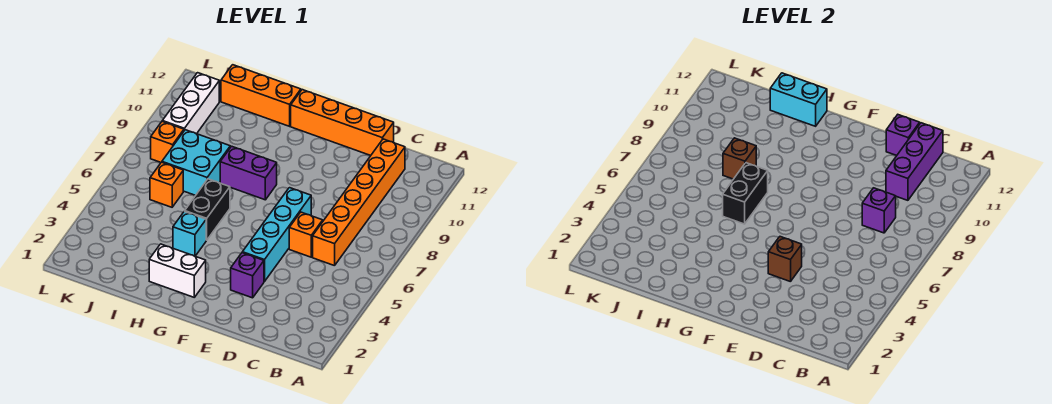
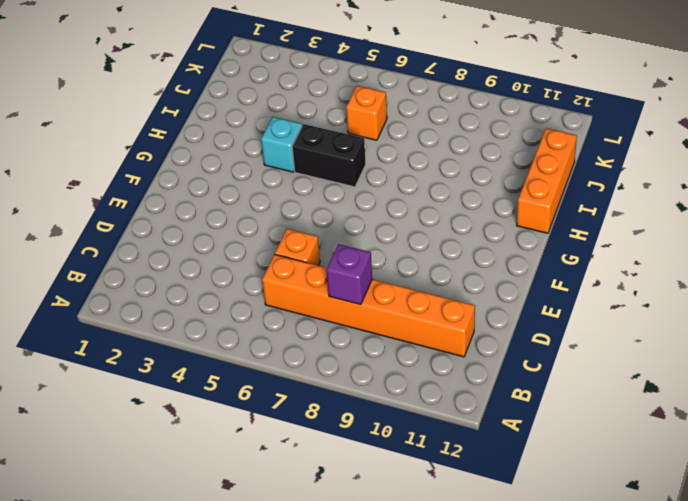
none -> orange 1x4 brick [291,90,394,156]
none -> purple 1x1 brick [231,253,264,298]
none -> cyan 1x4 brick [242,188,311,282]

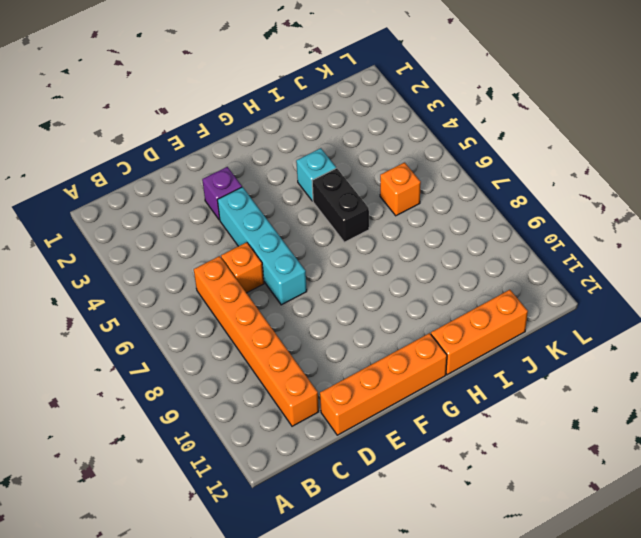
none -> white 1x2 brick [149,244,206,297]
none -> purple 1x2 brick [220,146,277,200]
none -> cyan 2x2 brick [162,130,230,195]

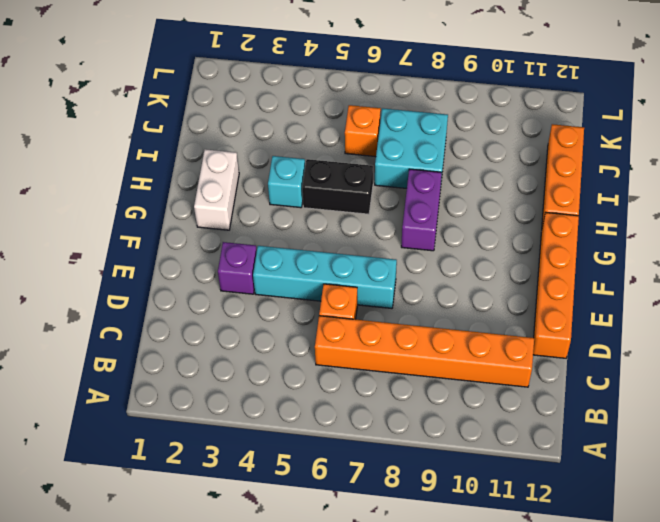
none -> orange 1x1 brick [151,122,184,162]
none -> white 1x3 brick [162,73,219,134]
none -> purple 1x1 brick [862,188,896,233]

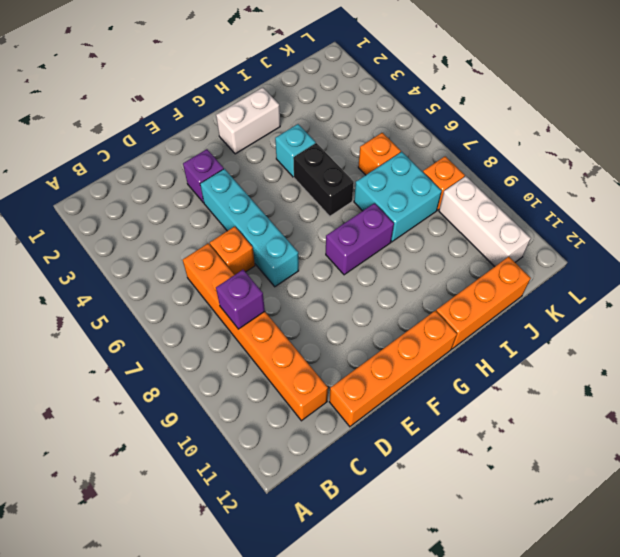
none -> purple 1x3 brick [886,123,943,200]
none -> purple 1x1 brick [886,115,920,156]
none -> brown 1x1 brick [768,237,802,282]

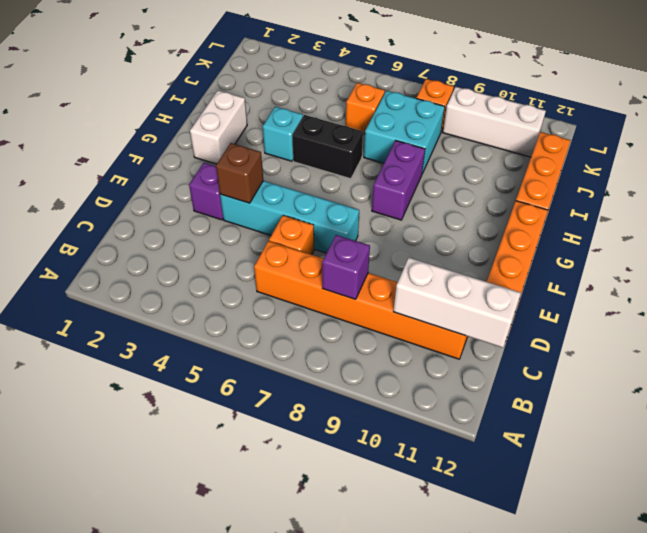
white 1x3 brick [393,258,521,348] -> purple 1x3 brick [886,123,943,200]
none -> purple 1x1 brick [886,115,920,156]
none -> black 1x2 brick [723,163,768,224]
none -> cyan 1x2 brick [770,73,827,126]

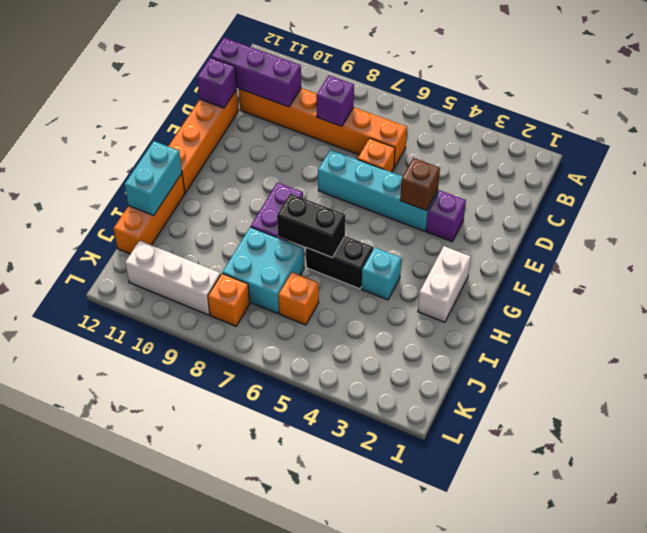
none -> brown 1x1 brick [723,138,756,179]

